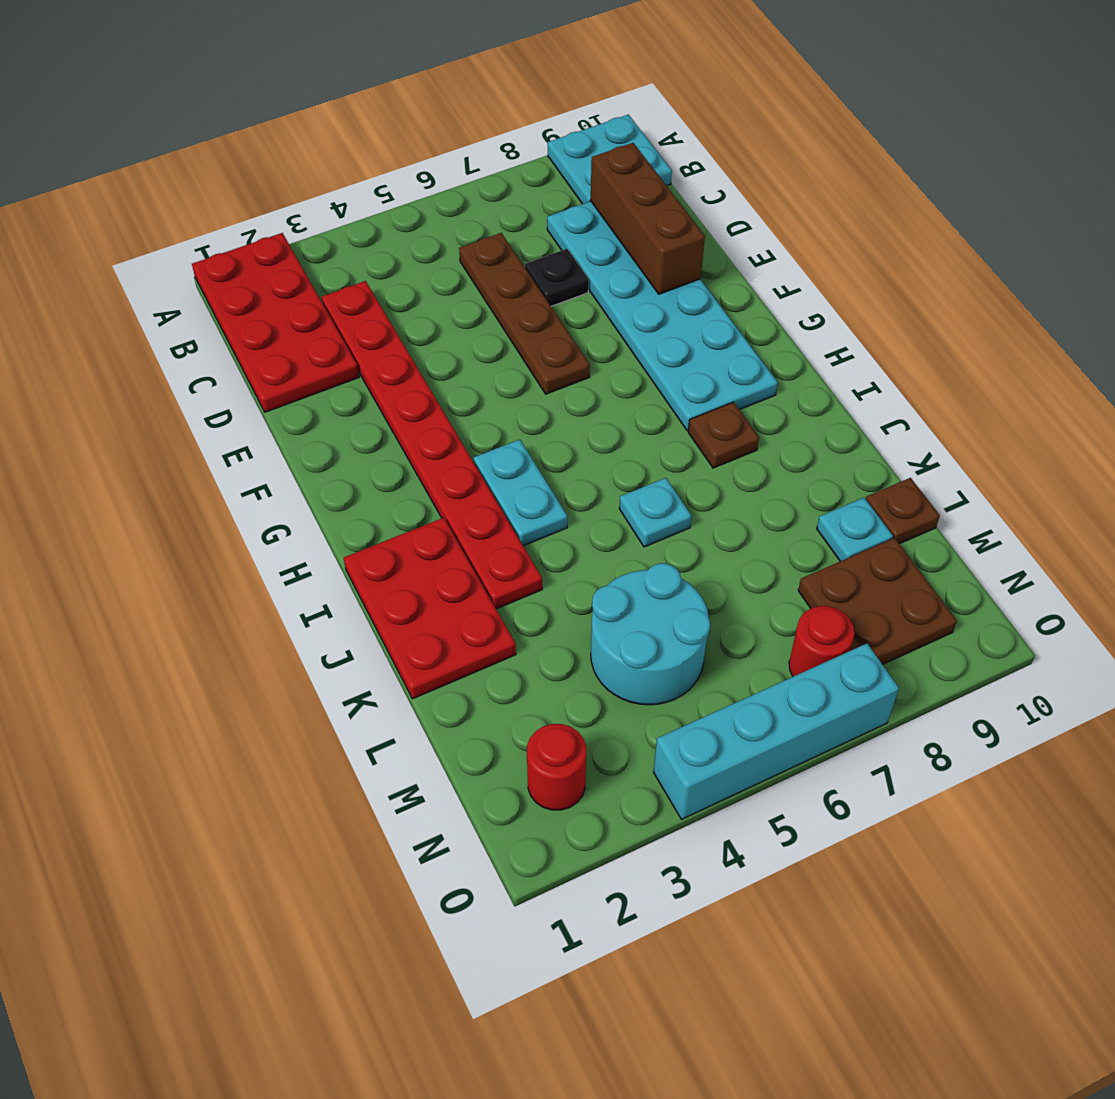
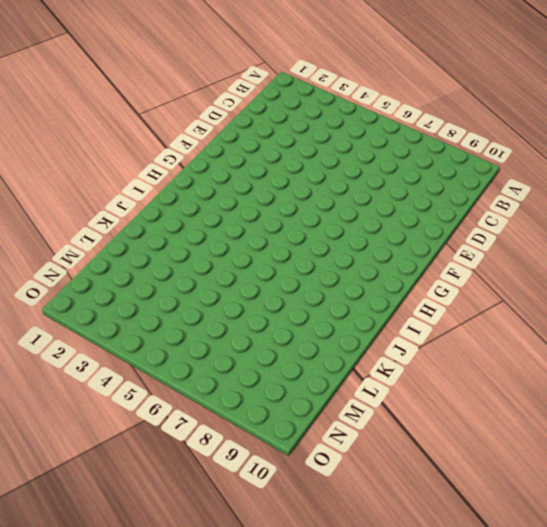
none -> red 2x4 plate [192,233,359,412]
none -> cyan 2x2 plate [548,115,672,204]
none -> red 1x8 plate [322,281,542,609]

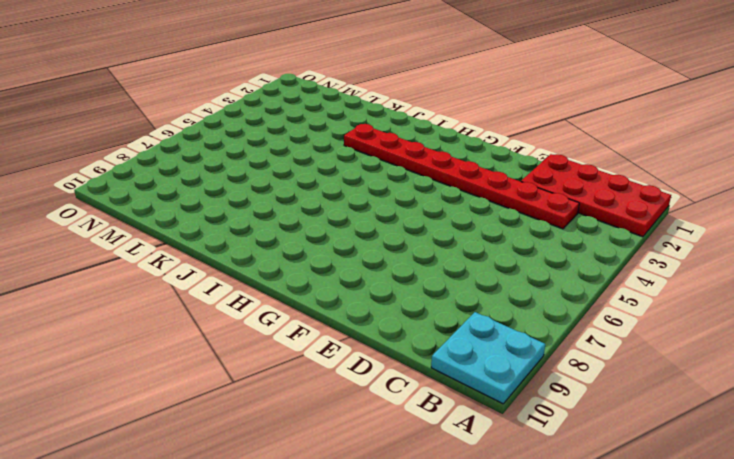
none -> brown 1x4 plate [459,233,590,394]
none -> cyan 2x6 plate [547,201,778,431]
none -> black 1x1 plate [525,249,589,306]

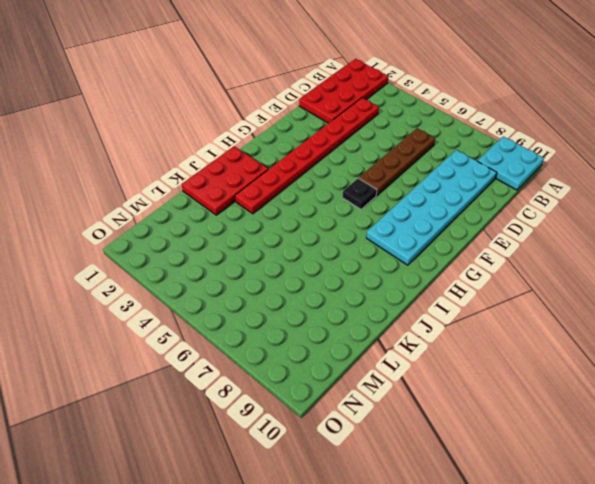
black 1x1 plate [342,178,377,209] -> black 1x1 plate moved to [525,249,589,306]
none -> cyan 1x2 plate [474,439,567,546]
none -> brown 1x1 plate [688,402,759,468]
none -> cyan 1x1 plate [619,478,691,547]

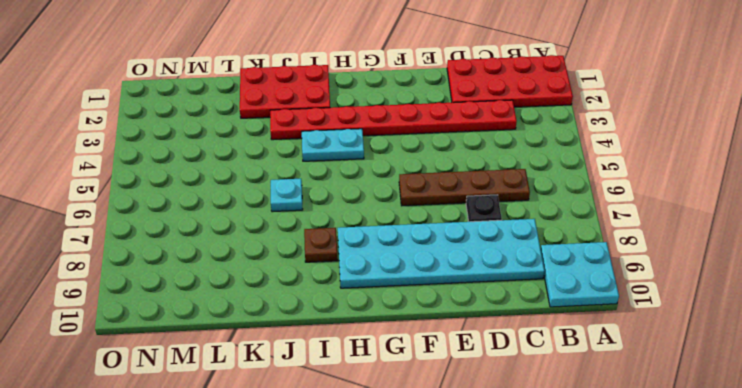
none -> cyan 2x2 round brick [591,563,710,705]
none -> cyan 1x1 plate [817,498,893,561]
none -> brown 1x1 plate [866,478,940,544]

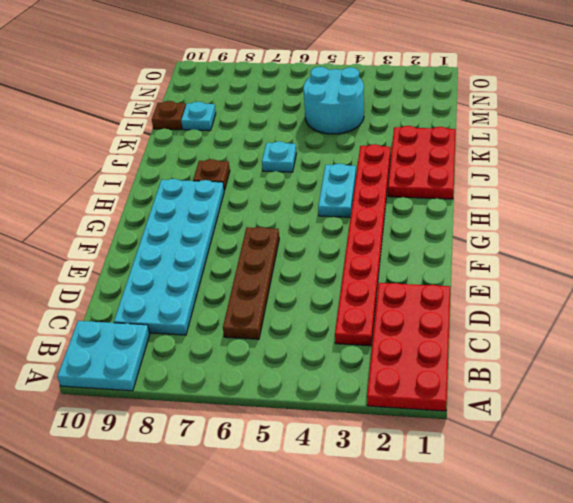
none -> black 1x1 plate [525,249,589,306]
none -> brown 2x2 plate [798,538,957,664]
none -> red 1x1 round brick [527,724,586,810]

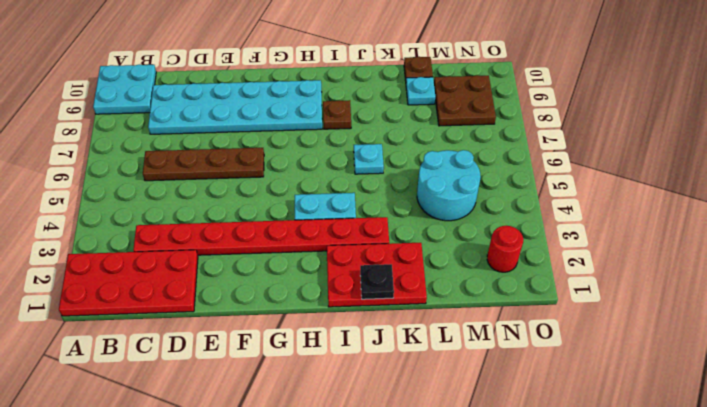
black 1x1 plate [360,264,394,299] -> black 1x1 plate moved to [525,249,589,306]
none -> red 1x1 round brick [789,606,855,677]
none -> cyan 1x4 brick [654,644,899,819]
none -> brown 1x3 brick [591,143,705,294]

